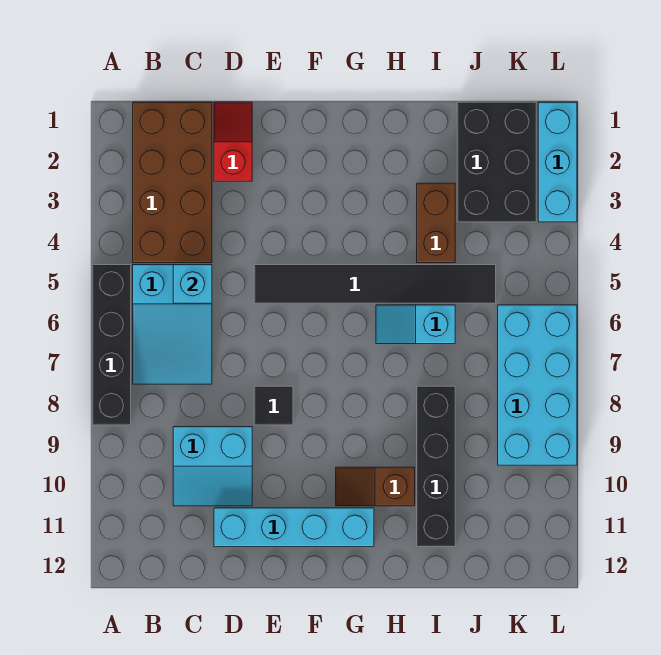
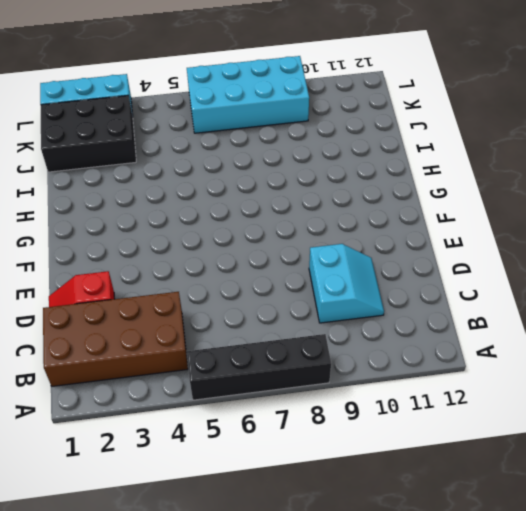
none -> cyan 2x3 slope [133,265,212,384]
none -> cyan 1x4 brick [214,508,374,547]
none -> black 1x6 tile [254,265,496,303]

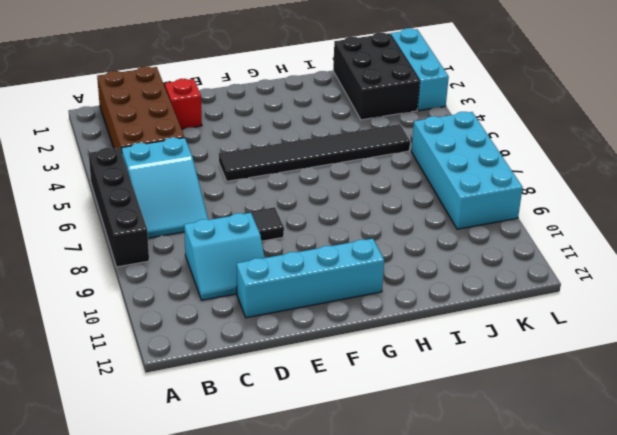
none -> brown 1x2 slope [336,467,415,506]
none -> cyan 1x2 slope [376,305,455,344]
none -> brown 1x2 brick [417,183,455,263]

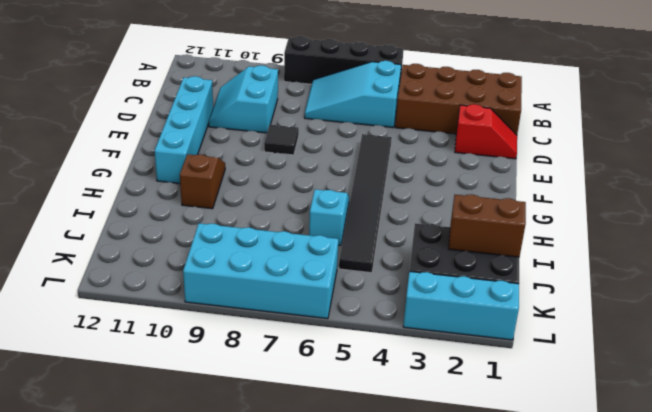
brown 1x2 brick [449,194,526,257] -> brown 1x2 brick moved to [417,183,455,263]
none -> black 1x4 brick [417,386,455,547]
none -> cyan 1x1 brick [173,265,212,303]

